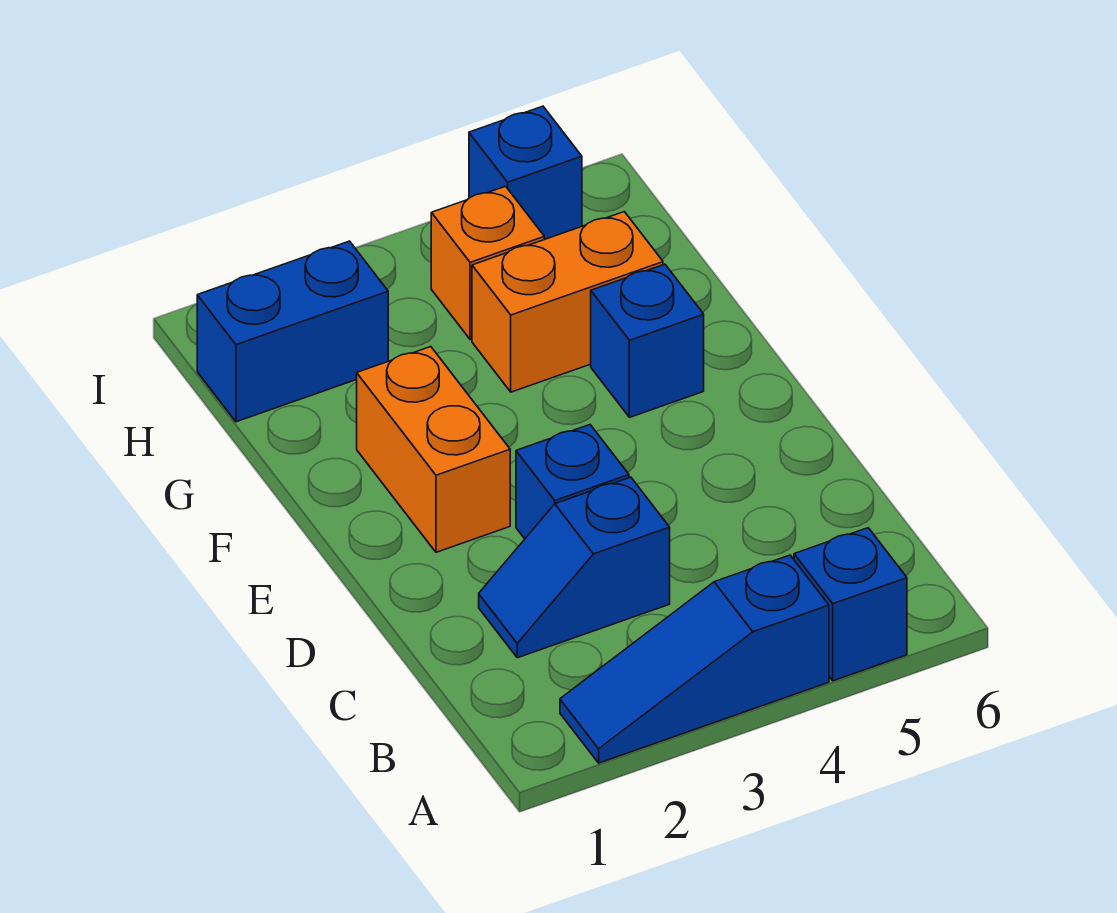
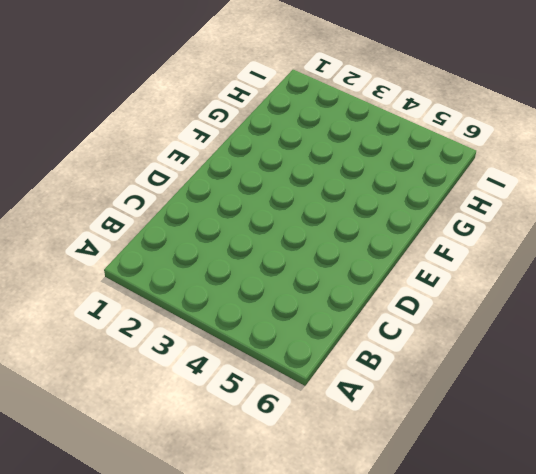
none -> blue 1x3 slope [560,555,829,763]
none -> blue 1x1 brick [794,528,907,681]

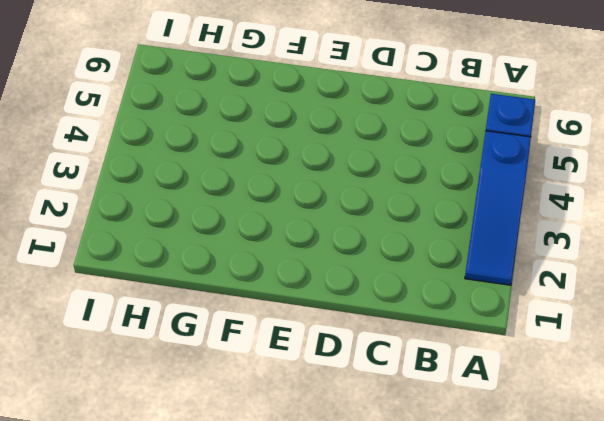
none -> blue 1x2 slope [479,477,670,658]
none -> blue 1x1 brick [516,425,629,539]

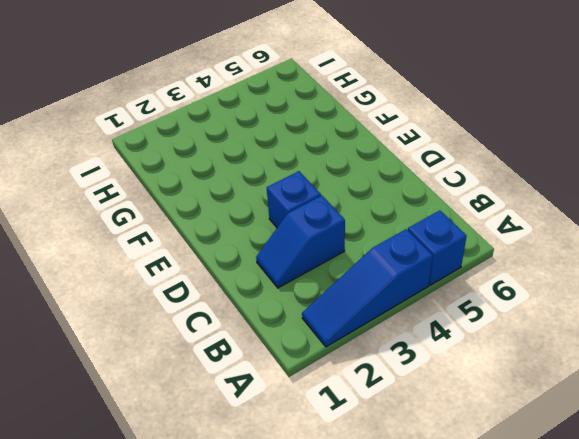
none -> orange 1x2 brick [357,347,510,552]
none -> blue 1x1 brick [591,264,704,417]

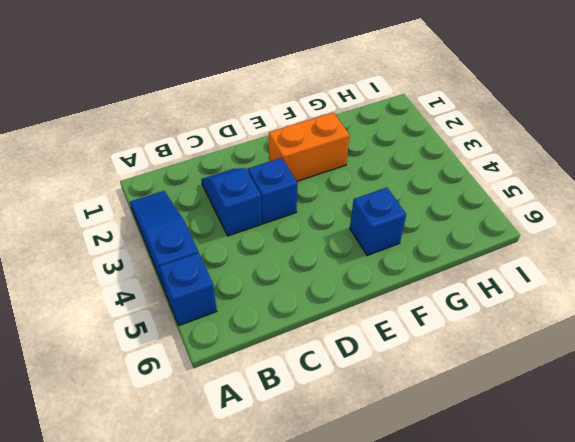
none -> orange 1x2 brick [472,212,663,392]
none -> blue 1x2 brick [197,241,388,422]

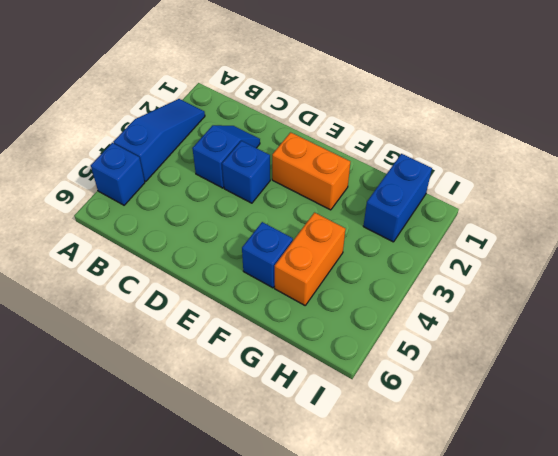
none -> orange 1x1 brick [431,186,544,340]
none -> blue 1x1 brick [469,106,582,239]

